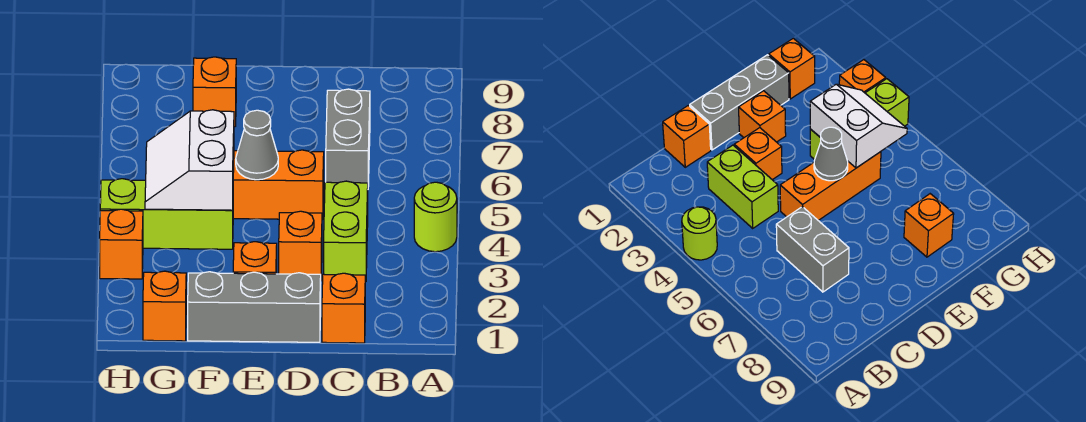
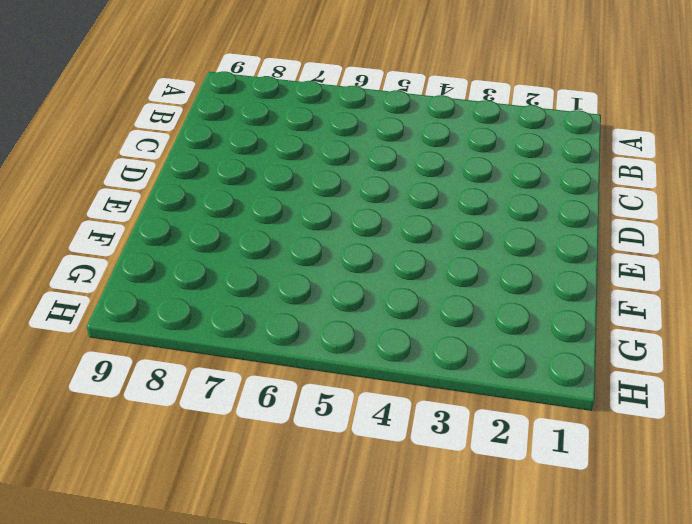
none -> lime 1x1 round brick [414,182,457,252]
none -> orange 1x1 brick [322,273,365,343]
none -> lime 1x2 brick [324,181,368,282]

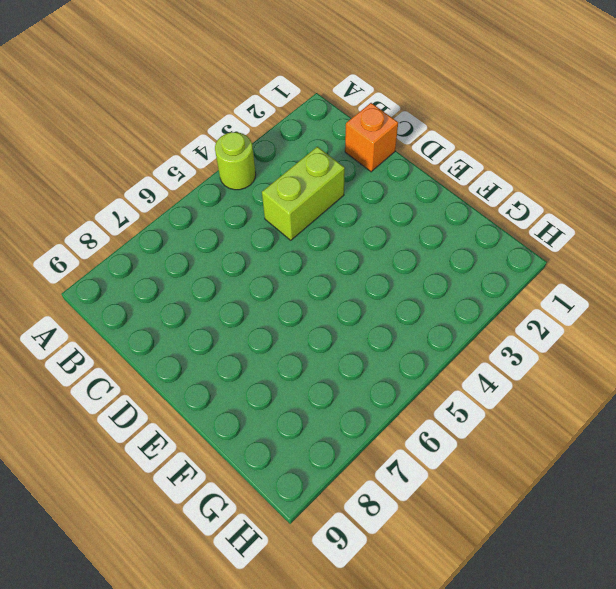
none -> grey 1x2 brick [326,89,370,186]
none -> grey 1x3 brick [188,272,321,342]
none -> orange 1x1 brick [279,211,322,276]

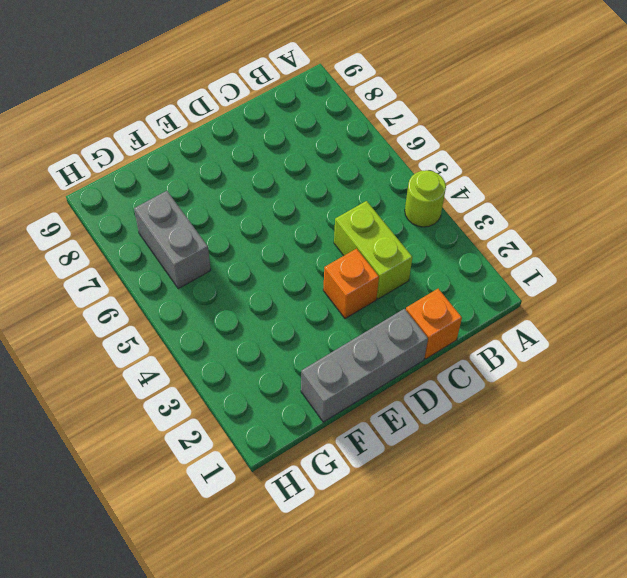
grey 1x2 brick [134,191,211,289] -> grey 1x2 brick moved to [326,89,370,186]
none -> orange 1x3 brick [233,150,324,220]
none -> orange 1x1 brick [233,242,277,274]
none -> lime 1x3 brick [100,179,233,249]

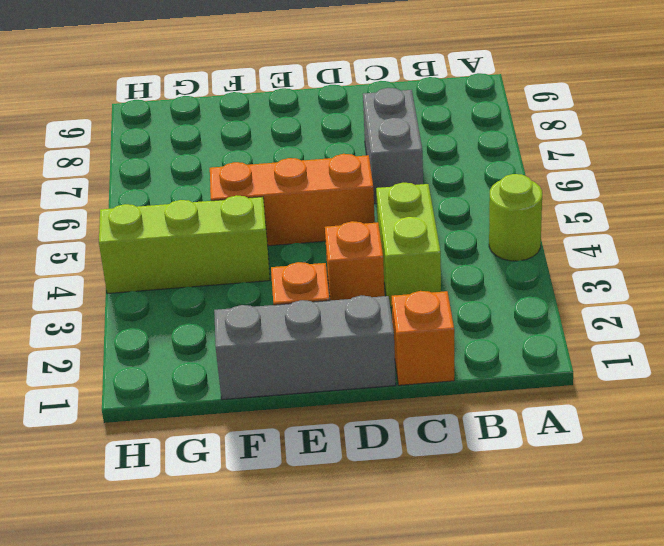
none -> orange 1x1 brick [193,57,236,127]
none -> orange 1x1 brick [143,271,186,341]
none -> orange 1x1 brick [100,209,143,279]

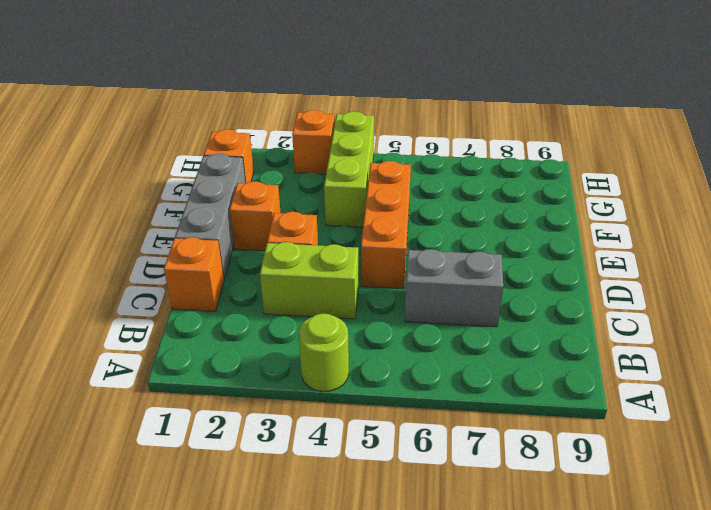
none -> orange 1x1 brick [193,57,236,127]
none -> grey 1x1 cone [236,110,278,180]
none -> white 2x2 slope [145,110,234,210]

